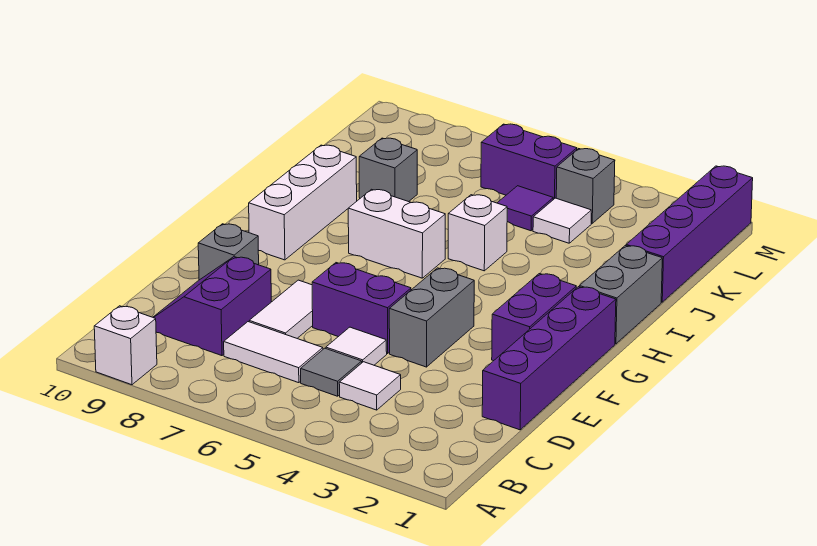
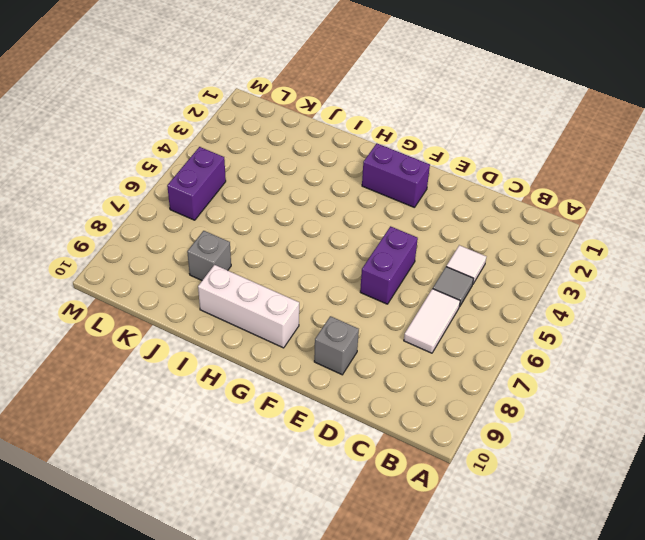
none -> white 1x1 brick [94,306,157,385]
none -> purple 2x2 slope [153,257,271,356]
none -> purple 1x4 brick [482,287,616,430]

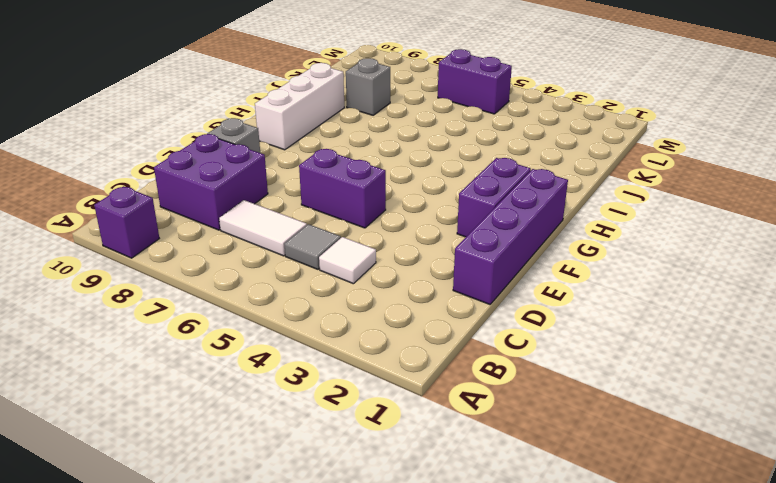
purple 1x1 brick [94,186,159,258] -> white 1x1 brick [94,306,157,385]
purple 2x2 brick [154,134,268,230] -> purple 2x2 slope [153,257,271,356]
none -> white 1x1 tile [326,327,387,365]
none -> white 1x2 tile [249,280,313,338]
none -> grey 1x2 brick [389,268,474,367]

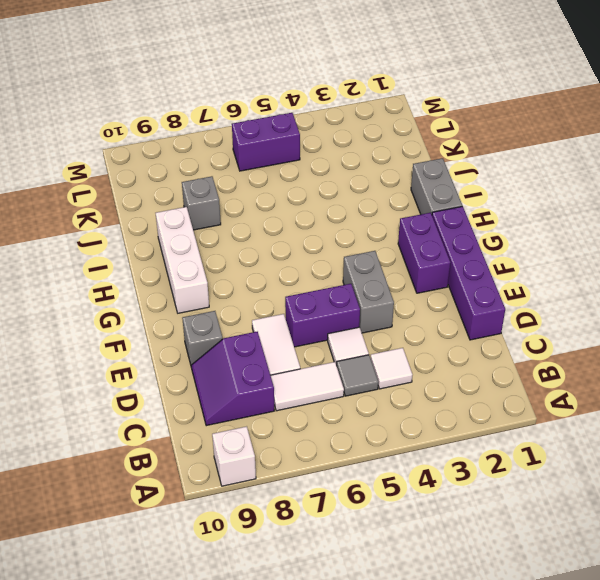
none -> white 1x2 brick [348,189,445,278]
none -> white 1x1 brick [448,195,507,271]
none -> purple 1x4 brick [626,166,753,302]

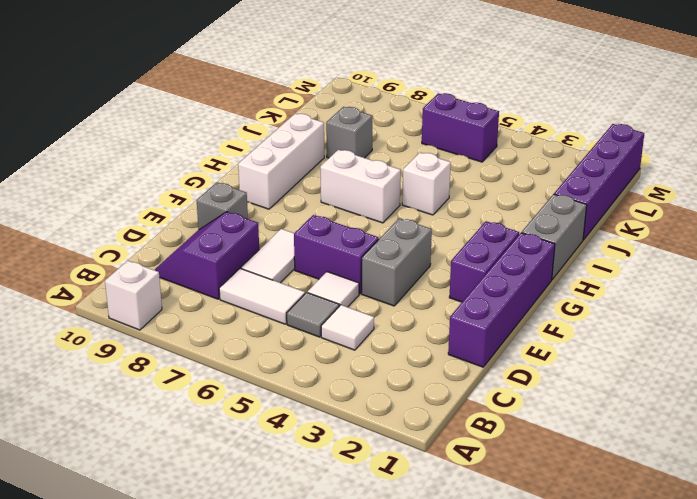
none -> white 1x1 tile [533,198,591,243]
none -> purple 1x1 tile [498,186,553,231]
none -> grey 1x1 brick [556,149,615,223]

